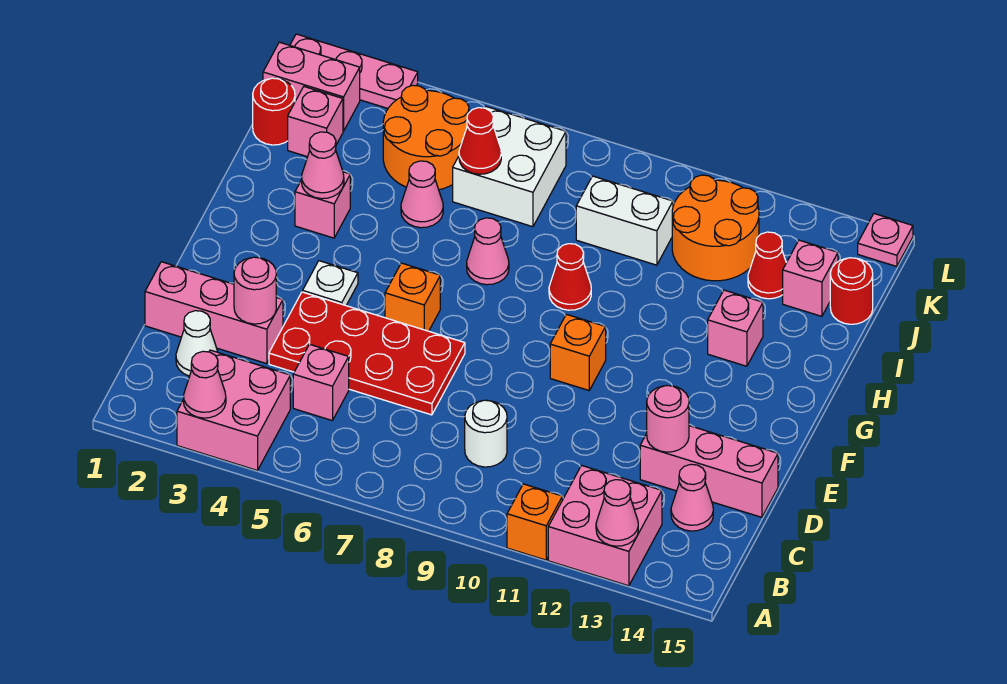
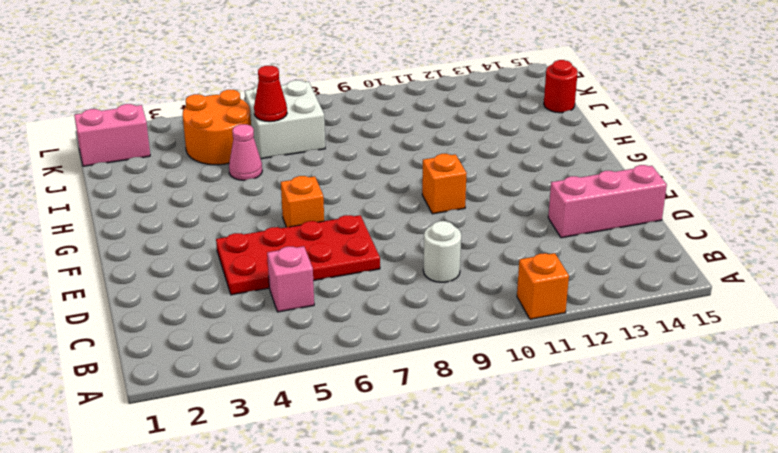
none -> pink 2x2 brick [177,350,290,470]
none -> pink 2x2 brick [548,465,662,586]
none -> white 1x1 cone [176,311,218,376]
none -> pink 1x1 cone [671,464,713,531]

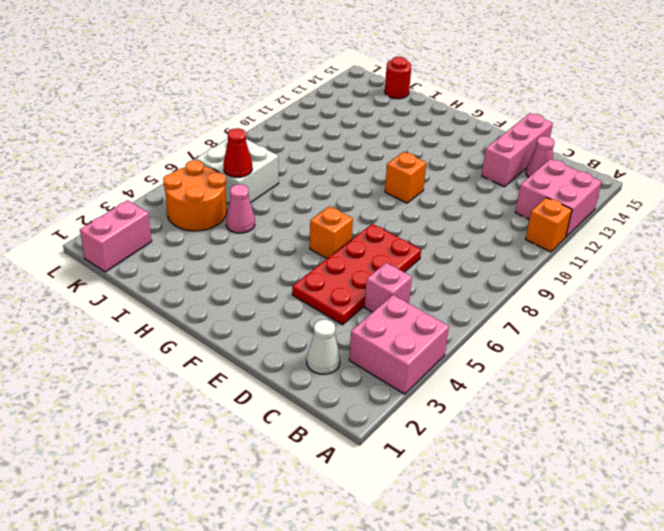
none -> white 1x1 round brick [465,400,507,467]
none -> pink 1x3 brick [145,262,283,364]
none -> white 1x1 plate [303,261,358,305]
none -> pink 1x1 brick [295,172,350,238]

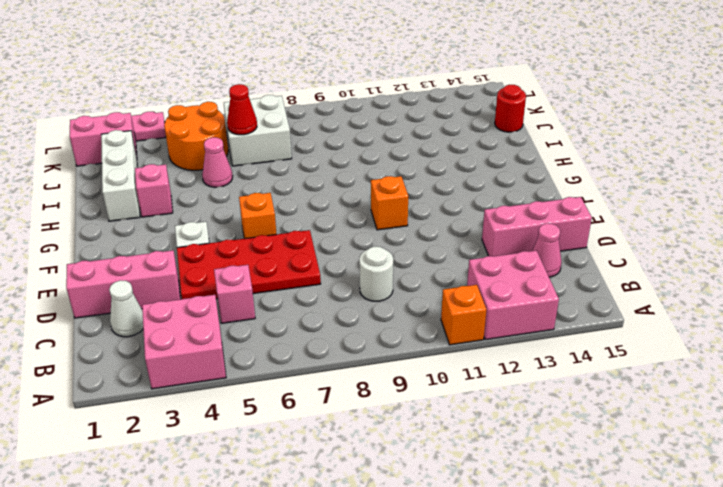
white 1x3 brick [101,130,140,221] -> pink 1x1 brick [288,87,343,157]
none -> pink 1x1 cone [467,218,509,285]
none -> red 1x1 cone [549,244,591,310]
none -> pink 1x1 brick [708,290,763,366]
none -> red 1x1 round brick [253,78,295,145]

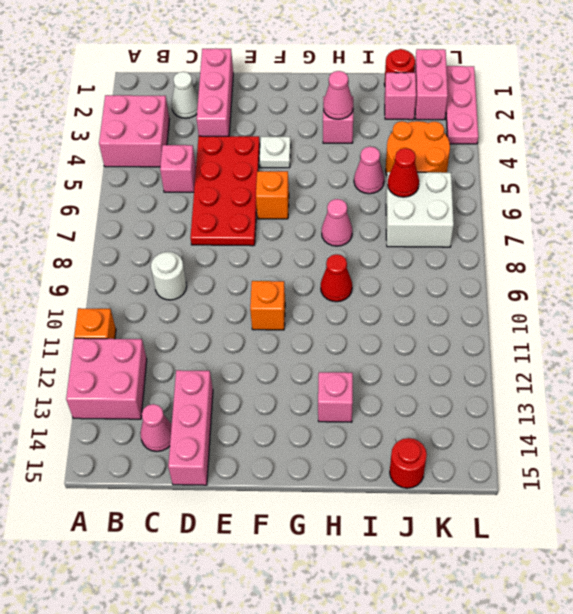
none -> white 1x2 brick [576,176,673,265]
none -> orange 2x2 round brick [672,175,759,281]
none -> red 1x1 cone [748,232,786,299]
none -> pink 1x1 brick [783,240,838,316]

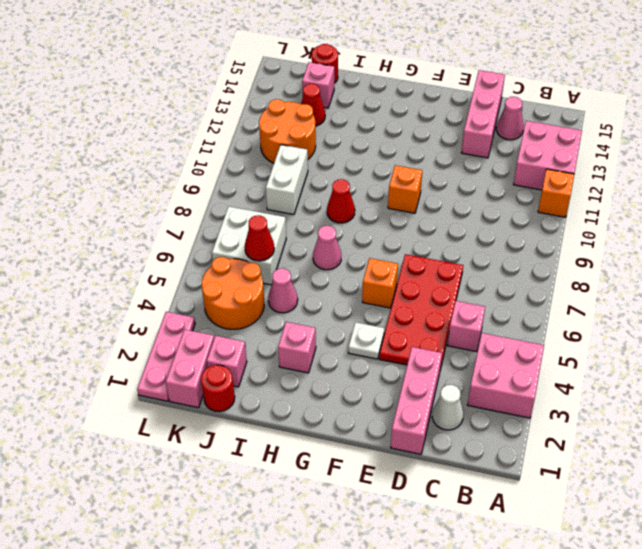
none -> white 1x1 round brick [465,400,507,467]
none -> pink 1x1 brick [708,290,763,366]
none -> pink 1x1 plate [858,214,913,267]
none -> pink 1x1 cone [184,351,226,418]

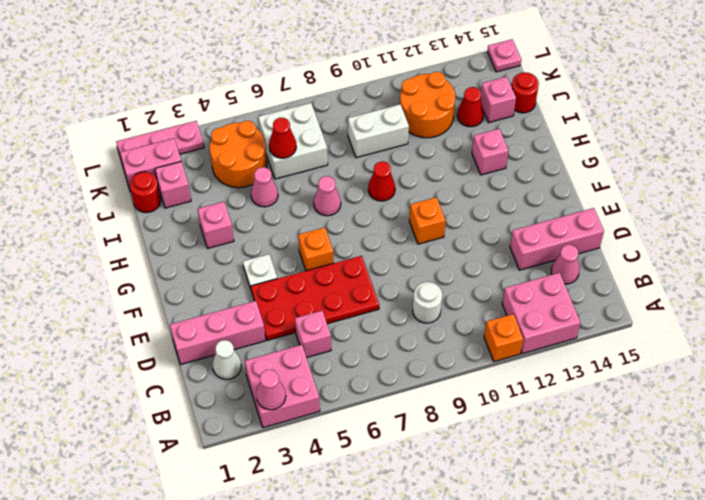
none -> pink 1x1 cone [596,480,638,546]
none -> pink 1x1 round brick [234,257,276,324]
none -> pink 1x1 round brick [647,385,689,452]
none -> pink 1x1 cone [302,132,344,199]

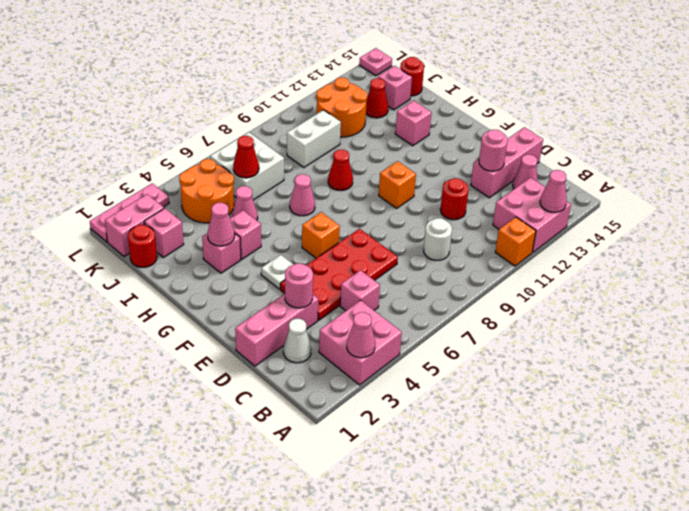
red 1x1 round brick [440,178,469,220] -> none
pink 1x1 brick [230,210,261,259] -> none

